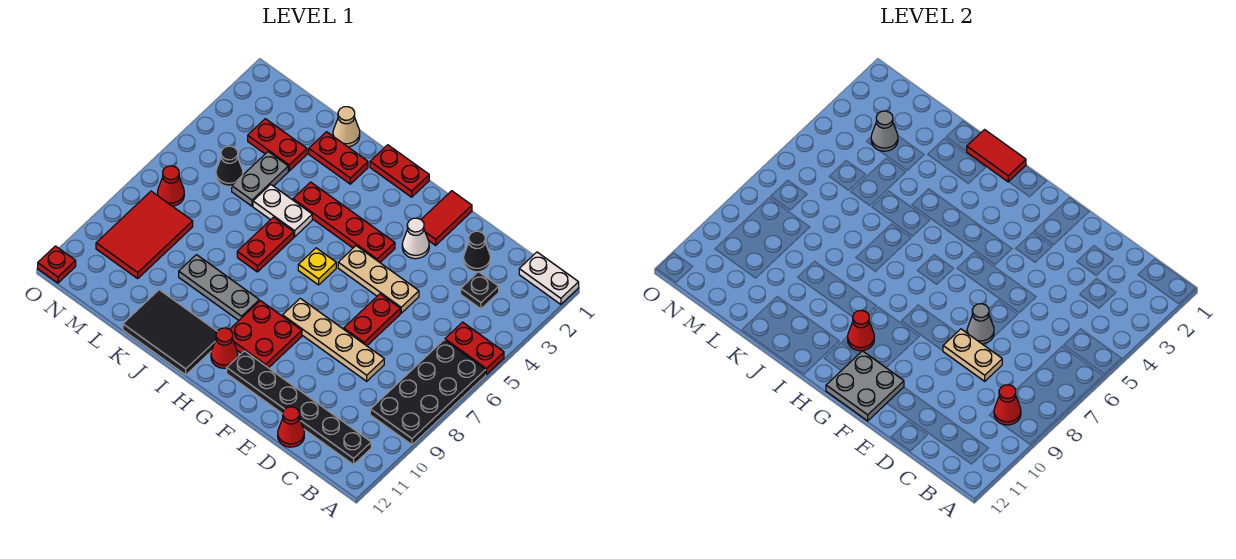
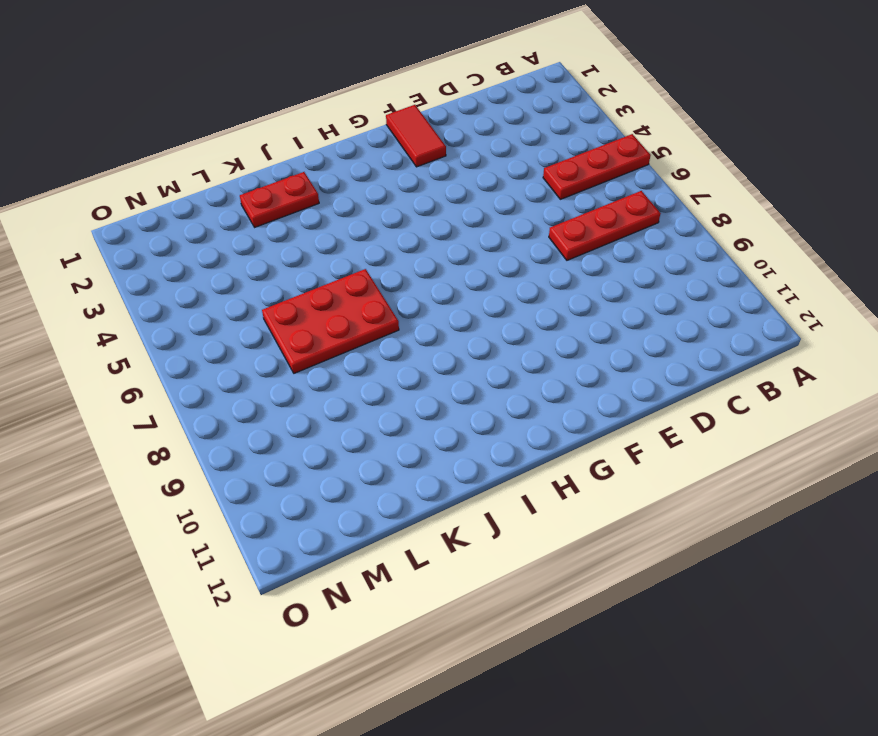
red 1x3 plate [543,134,651,199] -> red 1x2 plate [445,322,504,375]
red 1x3 plate [549,191,661,260] -> black 2x4 plate [370,340,486,445]
red 2x3 plate [262,269,399,373] -> red 1x2 plate [237,217,294,272]
none -> white 1x2 plate [519,252,579,304]
none -> black 1x6 plate [227,351,371,465]
none -> black 1x1 plate [461,272,499,309]
none -> black 1x1 cone [464,231,490,272]

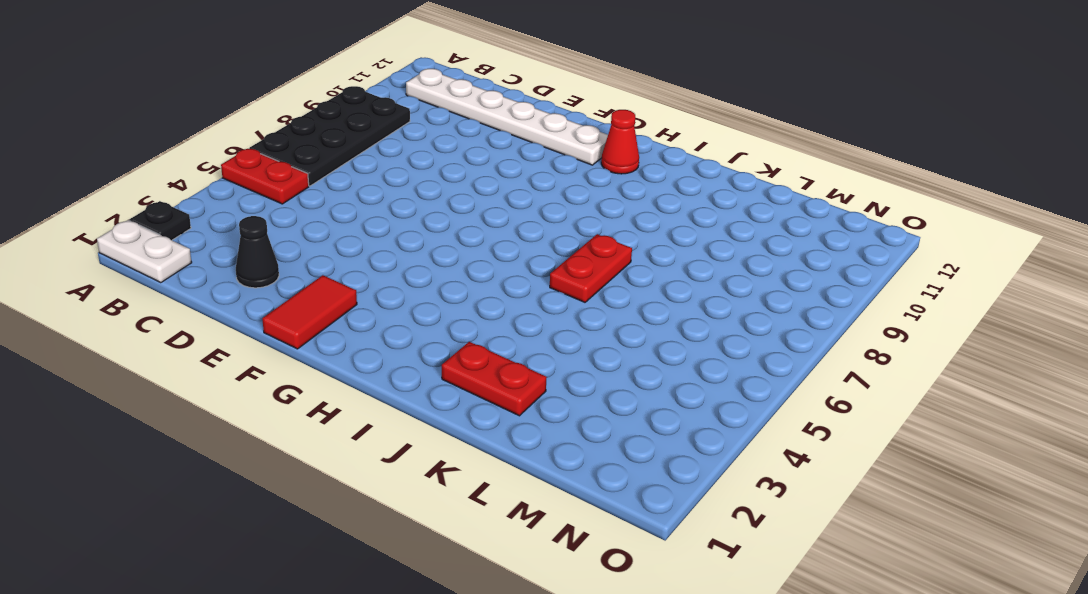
black 1x1 plate [130,201,191,240] -> black 1x1 plate moved to [461,272,499,309]
white 1x6 plate [406,69,608,165] -> black 1x6 plate [227,351,371,465]
none -> tan 1x4 plate [283,298,384,381]
none -> red 1x1 cone [278,407,304,447]
none -> tan 1x3 plate [338,246,419,313]
none -> red 1x2 plate [344,294,400,346]

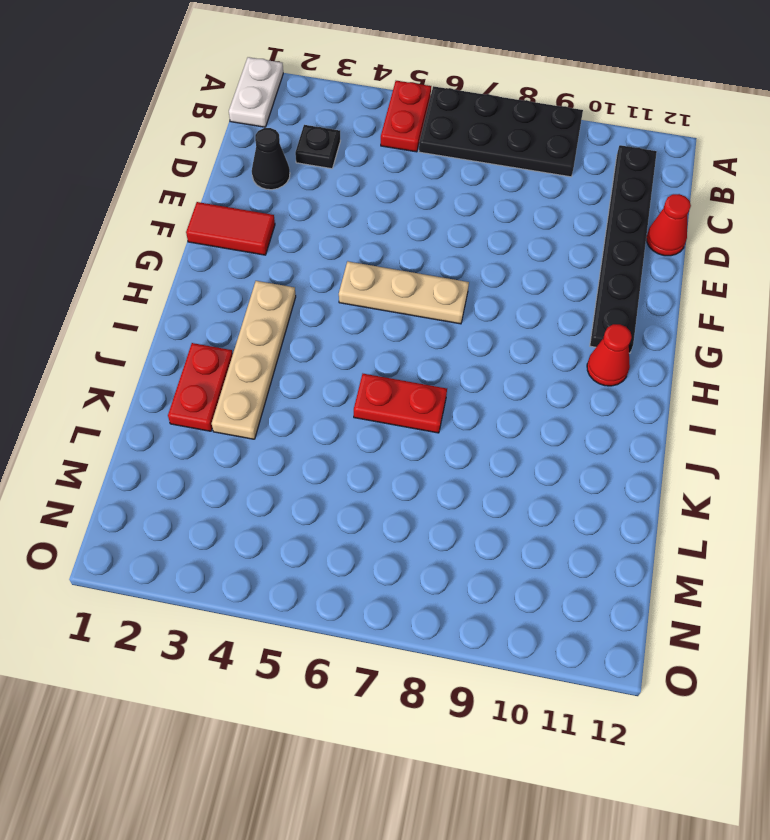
tan 1x3 plate [339,261,469,324] -> tan 1x3 plate turned to [338,246,419,313]
tan 1x4 plate [212,281,296,439] -> tan 1x4 plate moved to [283,298,384,381]
none -> red 1x2 plate [344,294,400,346]
none -> white 1x1 cone [402,218,429,259]
none -> red 1x4 plate [293,182,395,262]
none -> red 2x2 plate [230,301,302,368]

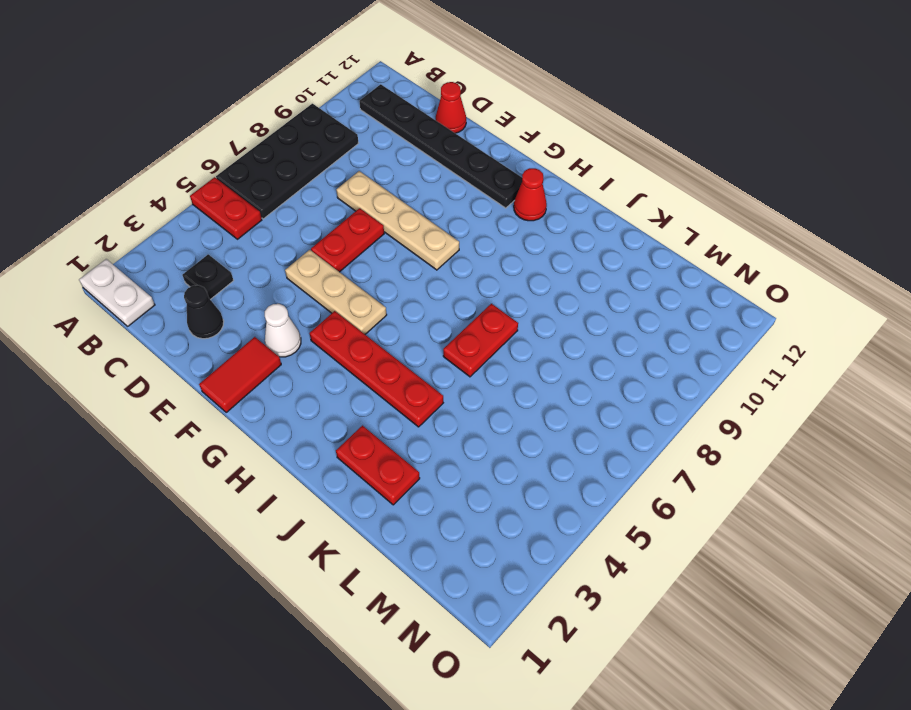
none -> red 2x2 plate [230,301,302,368]
none -> red 1x2 plate [370,145,429,197]
none -> yellow 1x1 plate [298,248,336,285]
none -> grey 1x3 plate [179,255,259,320]

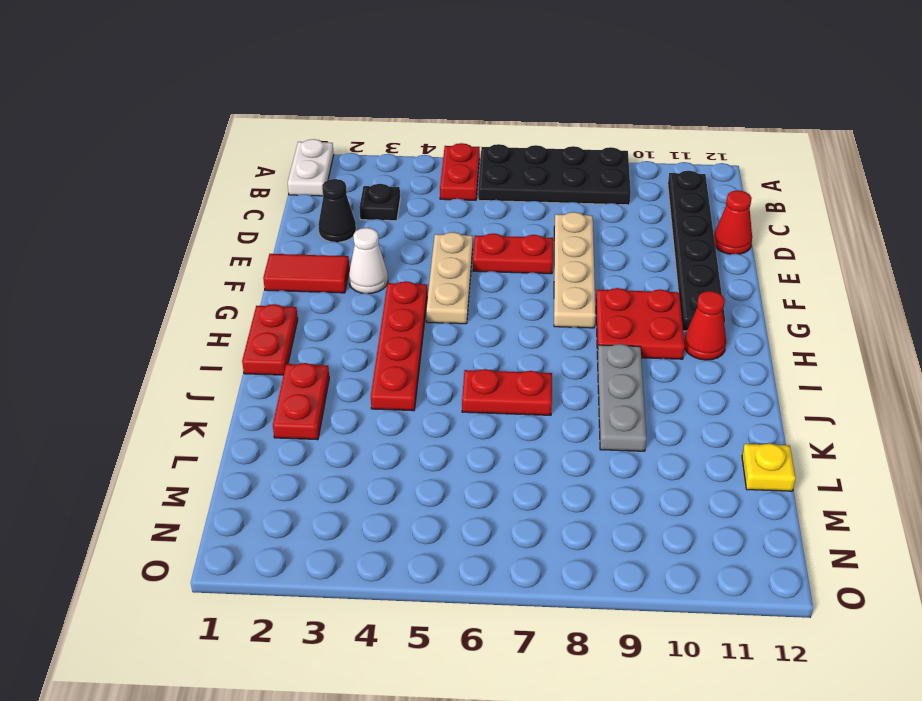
yellow 1x1 plate [742,443,796,491] -> yellow 1x1 plate moved to [298,248,336,285]
none -> black 2x3 tile [123,290,217,375]
none -> white 1x2 plate [253,184,312,237]
none -> tan 1x1 cone [333,107,360,147]
none -> red 1x2 plate [248,119,307,171]

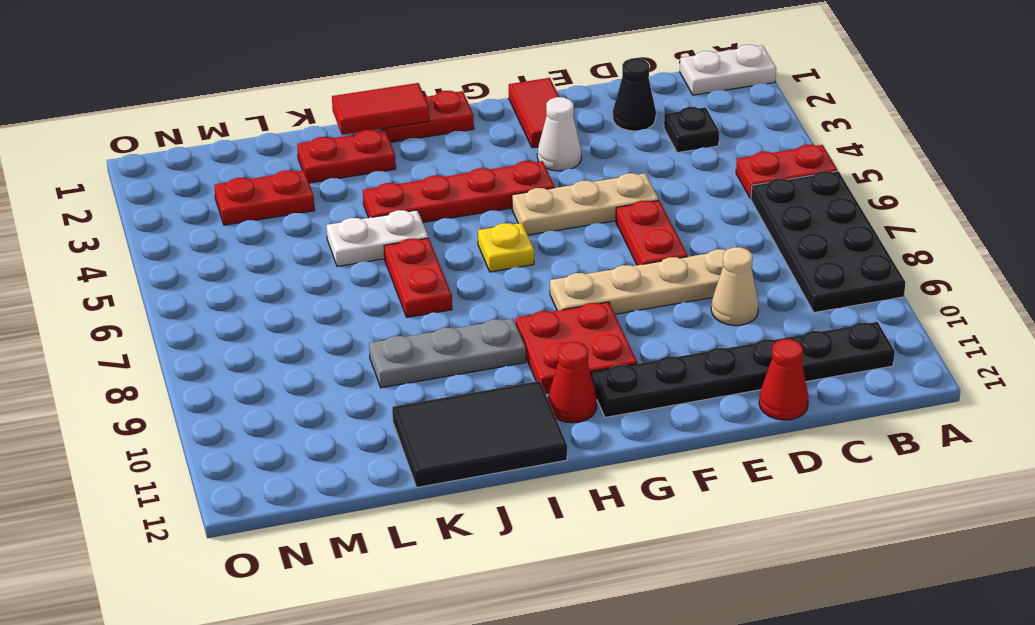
tan 1x1 cone [711,247,759,326] -> tan 1x1 cone moved to [333,107,360,147]
none -> grey 1x2 plate [232,152,288,206]
none -> black 1x1 cone [216,146,243,187]
none -> red 2x3 tile [96,191,193,278]
none -> red 1x1 cone [158,166,184,206]

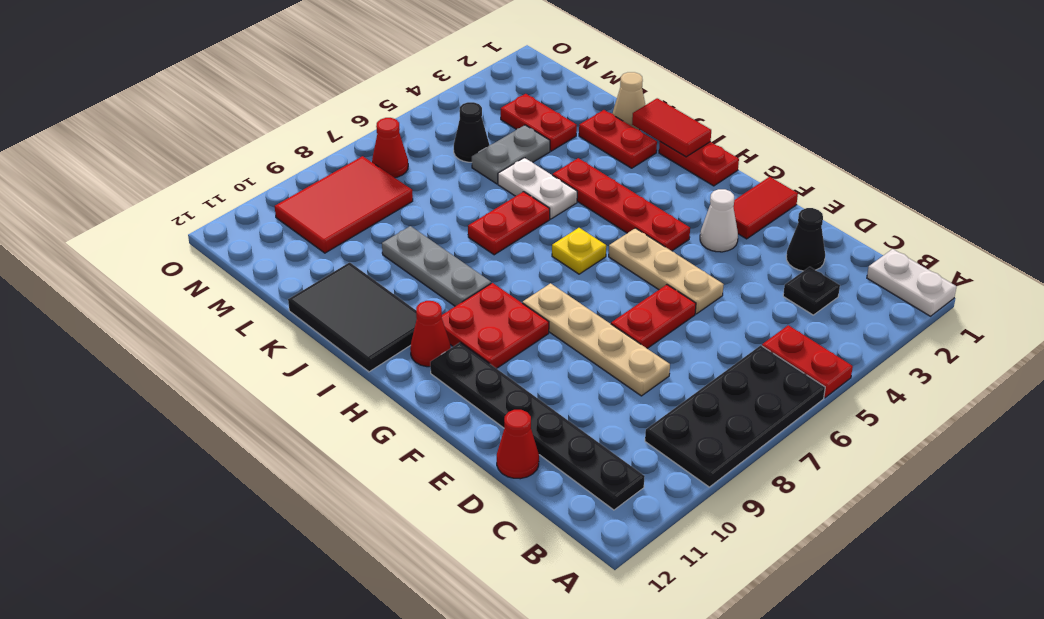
none -> red 1x1 plate [38,246,76,283]
none -> red 1x1 cone [994,385,1021,425]
none -> tan 1x2 plate [943,329,1002,381]
none -> grey 1x1 cone [967,304,994,344]

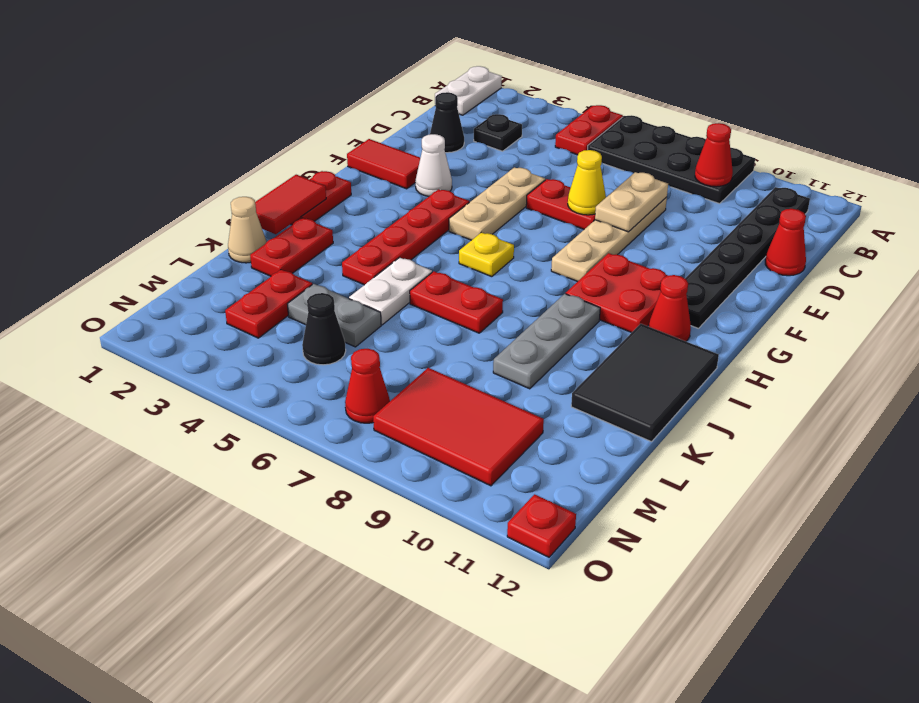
yellow 1x1 cone [568,150,606,215] -> grey 1x1 cone [967,304,994,344]
none -> grey 2x2 plate [826,351,904,421]
none -> red 1x1 cone [848,311,874,351]
none -> grey 1x1 cone [871,111,898,151]

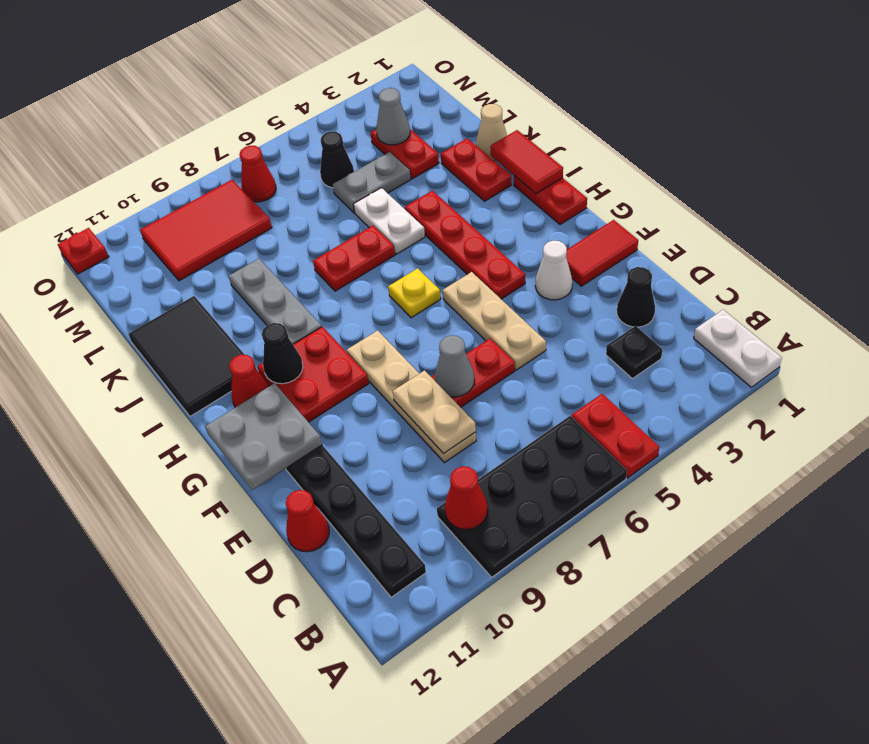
black 1x1 cone [262,323,303,384] -> red 1x1 cone [848,311,874,351]

